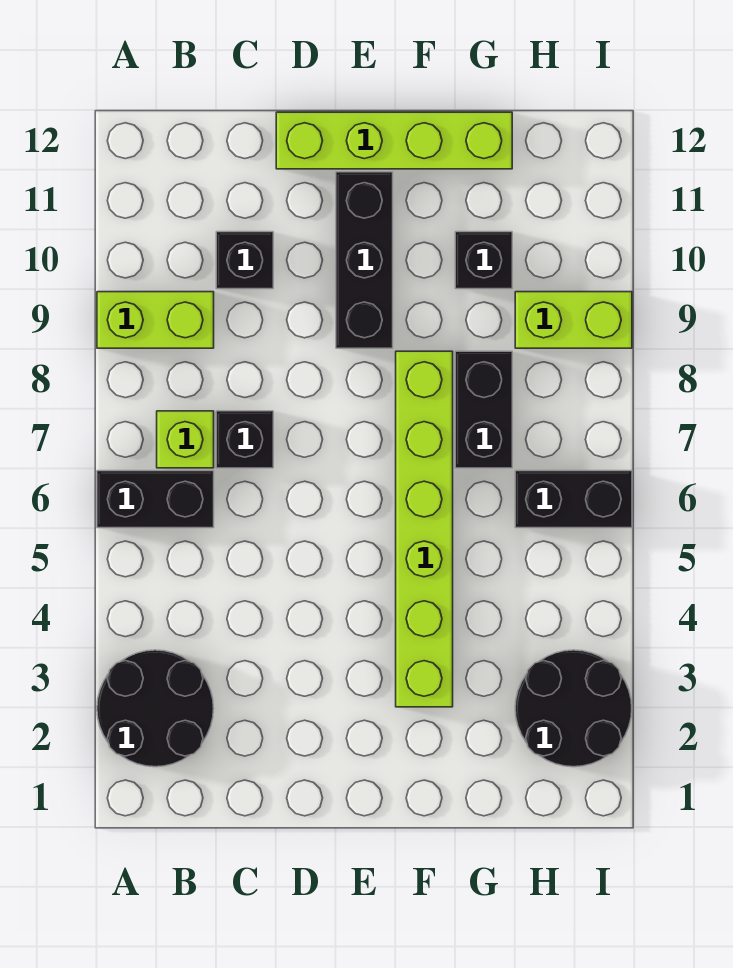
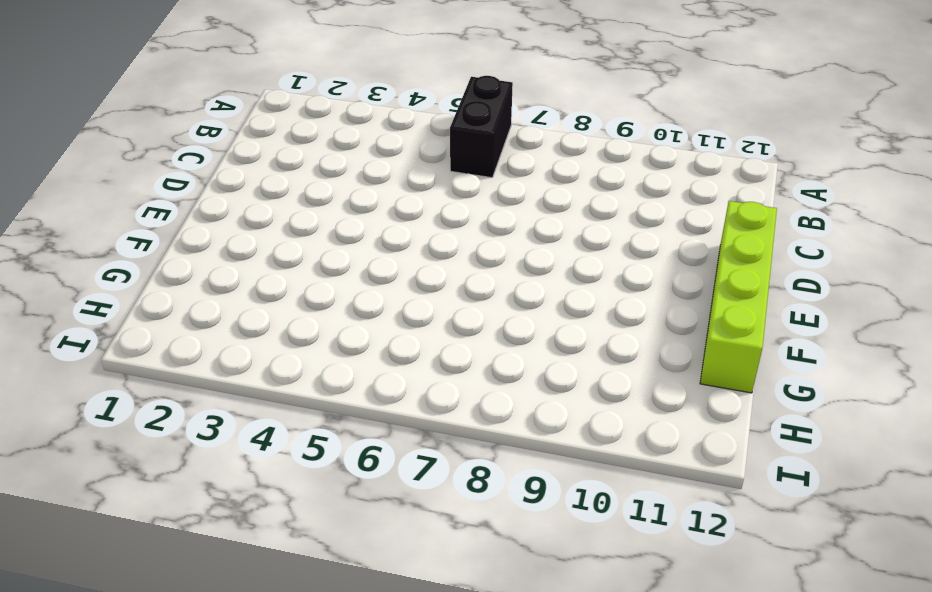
none -> black 2x2 round brick [97,650,214,767]
none -> lime 1x2 brick [97,292,214,348]
none -> lime 1x1 brick [157,411,214,468]

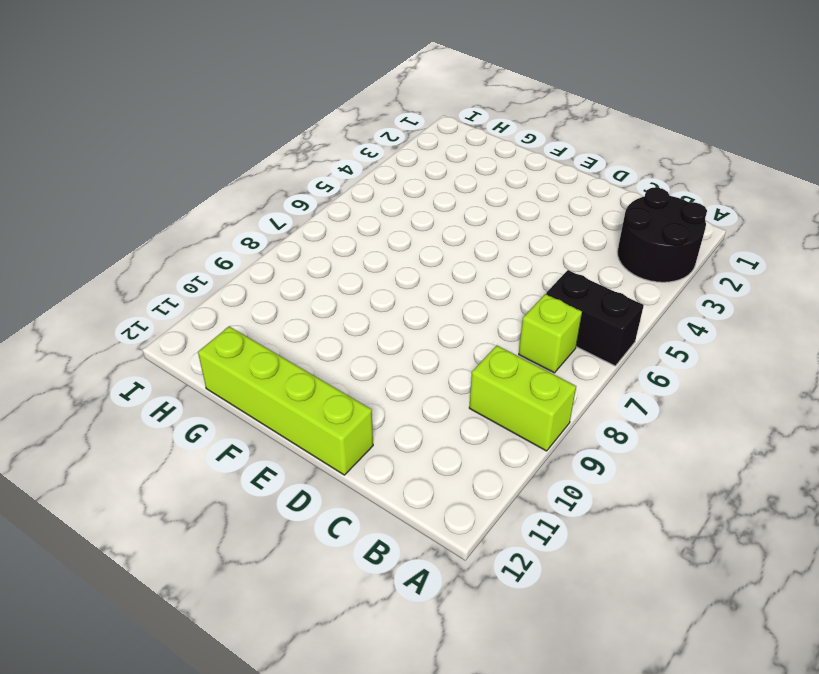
none -> black 1x1 brick [216,411,273,468]
none -> black 1x1 brick [216,232,273,289]
none -> black 1x3 brick [336,172,393,348]

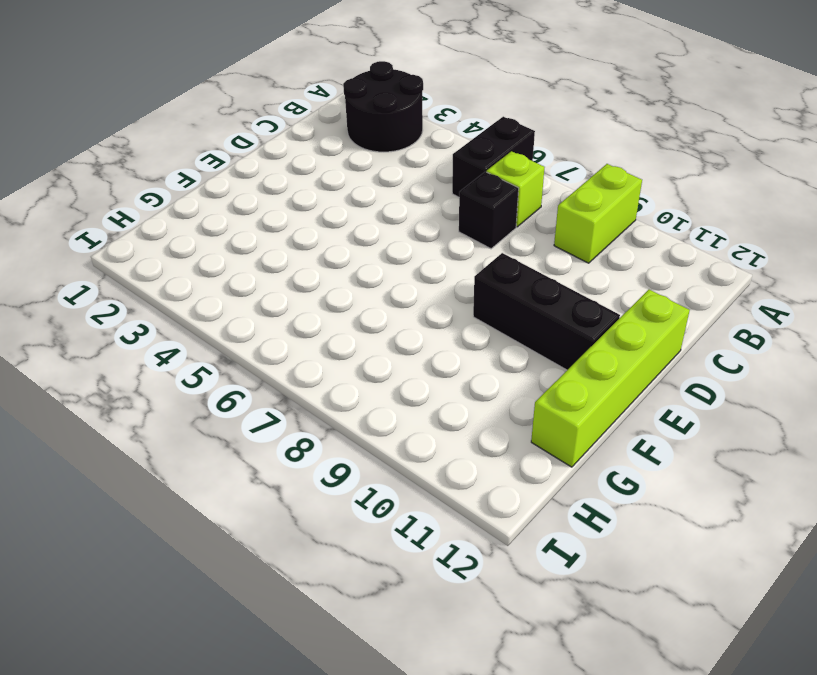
none -> black 1x1 brick [216,232,273,289]
none -> lime 1x6 brick [396,351,453,707]
none -> black 1x2 brick [455,351,512,468]

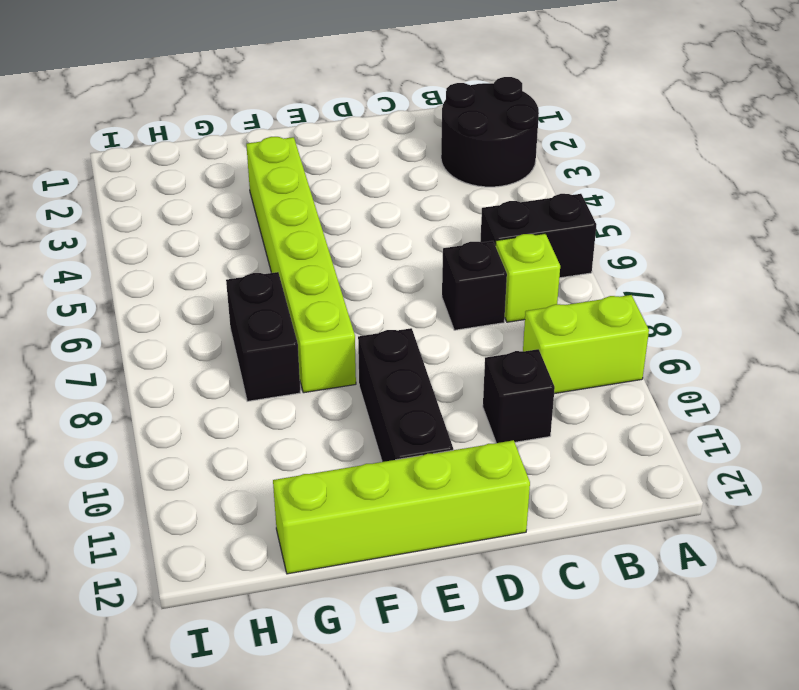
none -> black 1x1 brick [455,232,512,289]
none -> black 2x2 round brick [515,650,632,767]
none -> black 1x2 brick [515,471,632,528]

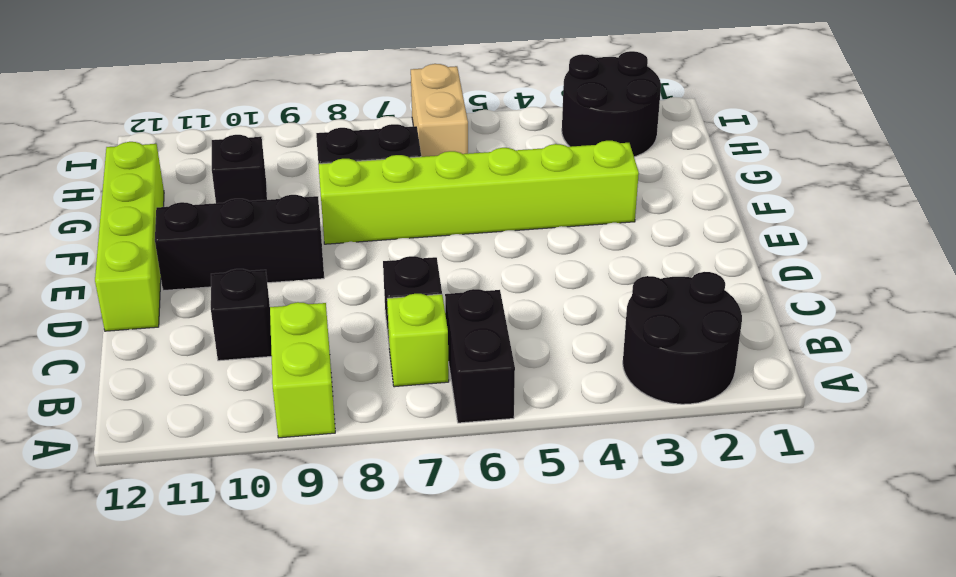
tan 1x2 brick [411,64,468,157] -> black 1x2 brick [515,471,632,528]
none -> lime 1x2 brick [515,292,632,348]

